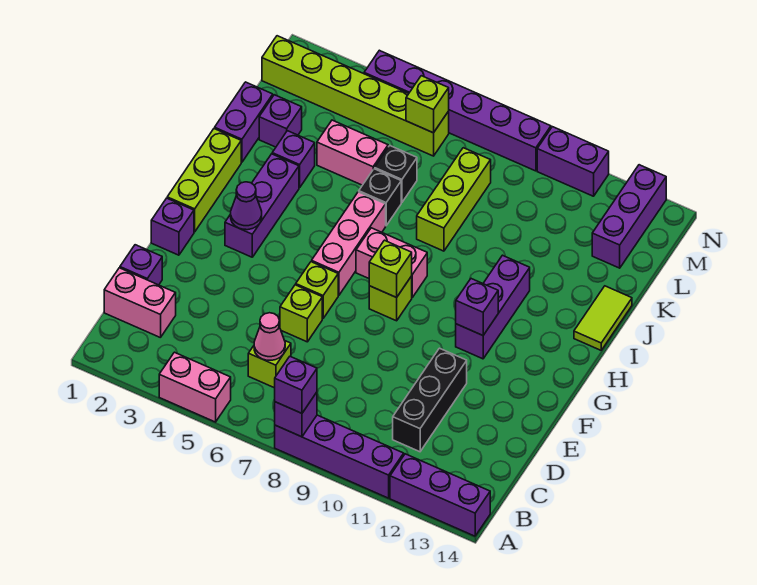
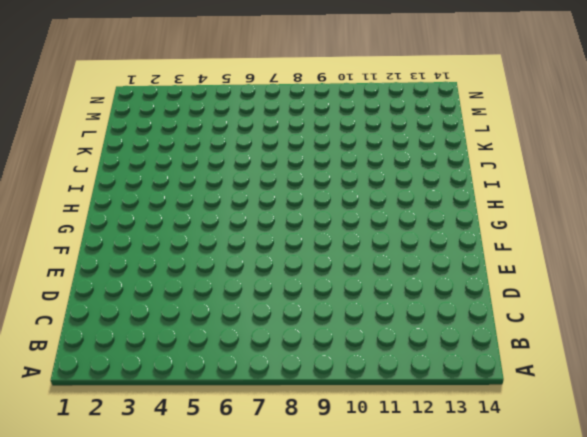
none -> pink 1x2 brick [159,352,231,422]
none -> purple 1x4 brick [275,415,404,498]
none -> purple 1x3 brick [390,454,490,536]
none -> pink 1x2 brick [104,268,176,338]

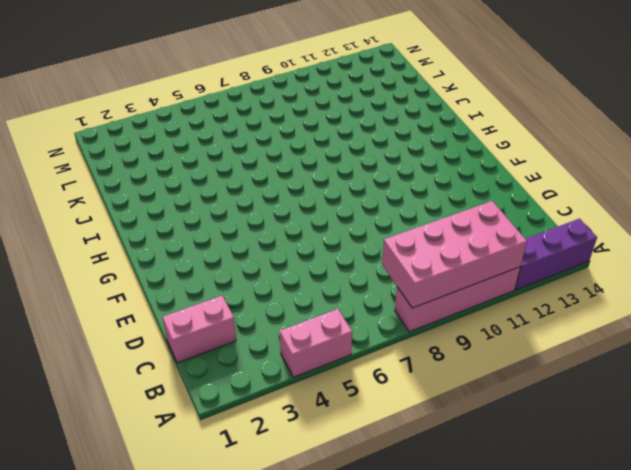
pink 1x4 brick [395,267,520,332] -> purple 1x4 brick [275,415,404,498]
pink 2x4 brick [382,201,527,308] -> purple 1x1 brick [275,392,317,437]
none -> lime 1x1 brick [248,341,291,388]
none -> black 1x3 brick [393,348,467,452]
none -> purple 1x1 brick [120,245,162,285]
none -> lime 1x1 brick [280,285,322,342]

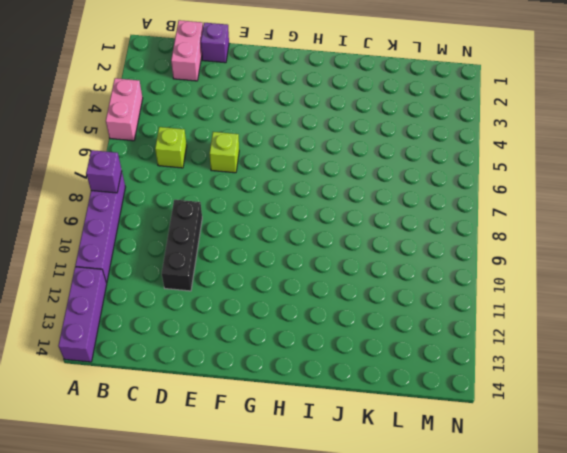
black 1x3 brick [162,200,202,291] -> black 1x3 brick turned to [393,348,467,452]
none -> purple 1x1 brick [151,198,194,255]
none -> lime 1x1 brick [296,262,338,319]
none -> lime 1x3 brick [167,129,241,232]
none -> purple 1x3 brick [225,154,299,257]

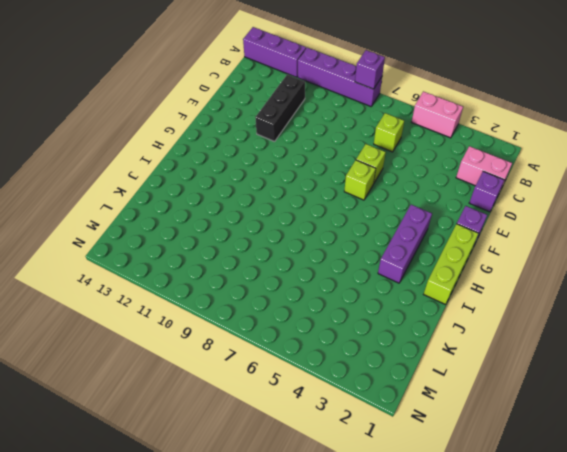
none -> pink 1x3 brick [312,192,386,295]
none -> lime 1x1 brick [369,276,412,321]
none -> purple 1x3 brick [456,255,530,359]
none -> pink 1x2 brick [356,228,427,297]

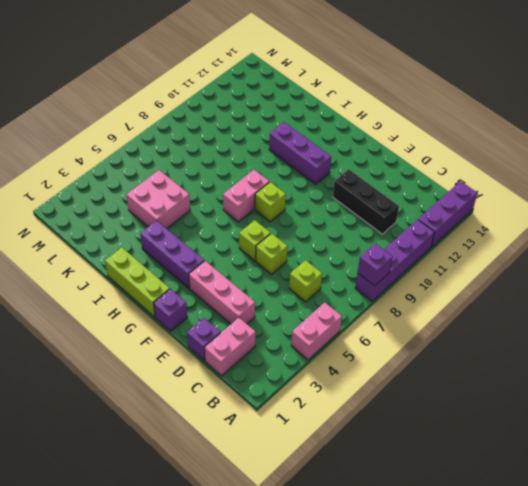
pink 1x3 brick [189,261,255,324] -> pink 1x3 brick moved to [312,192,386,295]
pink 2x2 brick [127,170,190,229] -> pink 1x2 brick [317,120,388,185]
none -> lime 1x2 tile [574,286,632,350]
none -> purple 1x2 brick [215,82,273,162]
none -> purple 1x1 brick [272,131,315,188]
none -> black 1x1 brick [359,169,401,225]

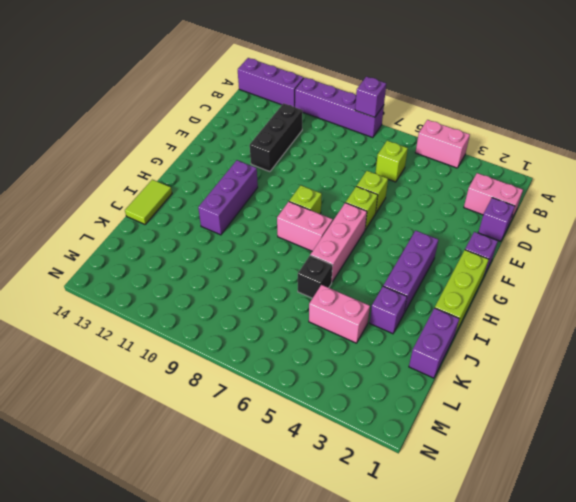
none -> lime 1x3 brick [417,148,491,251]
none -> purple 1x1 brick [259,95,302,147]
none -> black 1x1 brick [375,146,417,203]
none -> purple 1x3 brick [592,165,666,268]

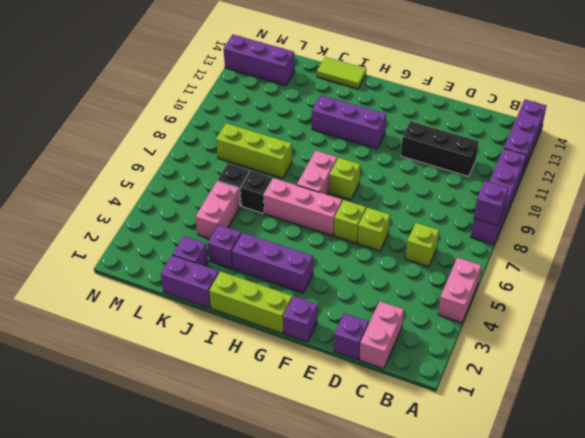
none -> lime 1x6 brick [262,36,449,156]
none -> purple 1x6 brick [364,50,551,171]
none -> purple 1x2 brick [537,127,609,196]
none -> pink 1x1 cone [254,313,285,360]

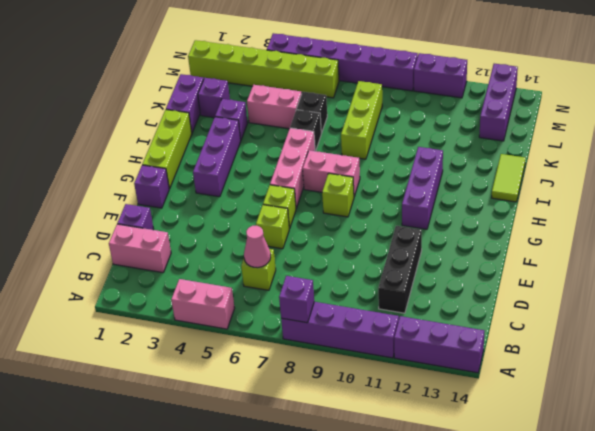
none -> purple 1x1 cone [231,182,262,230]
none -> lime 1x1 brick [369,240,412,298]
none -> purple 1x1 brick [456,279,498,335]
none -> lime 1x1 brick [406,76,449,133]

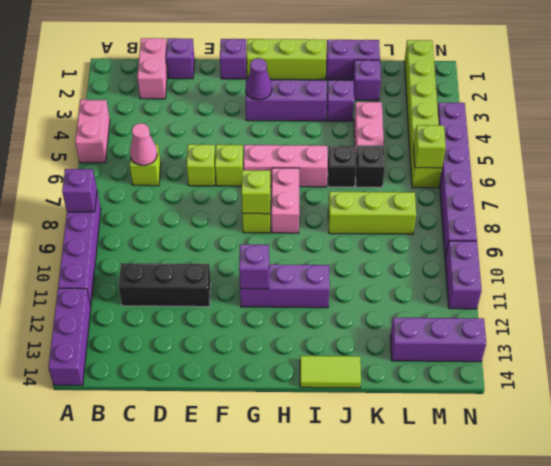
none -> purple 1x1 brick [275,357,317,413]

